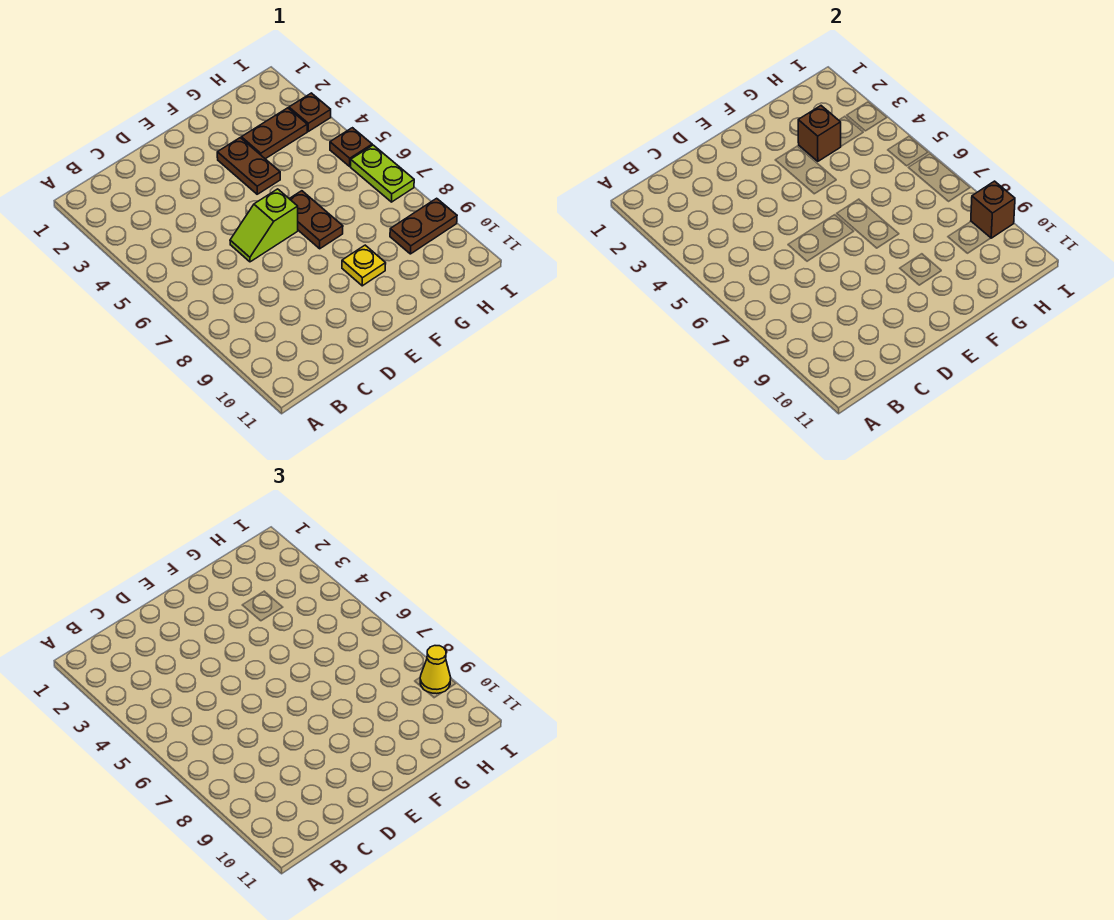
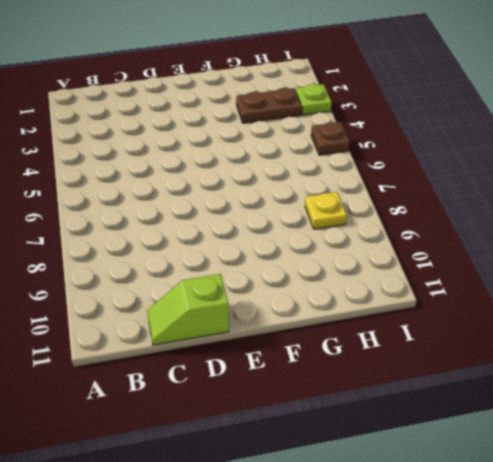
lime 1x2 slope [147,274,229,345] -> lime 1x2 slope moved to [230,189,298,262]
yellow 1x1 plate [305,192,347,229] -> yellow 1x1 plate moved to [342,245,386,286]
lime 1x1 plate [296,84,332,115] -> brown 1x1 plate [289,93,331,131]
none -> brown 1x2 plate [217,138,280,194]
none -> brown 1x2 plate [289,191,343,249]
none -> brown 1x2 plate [390,198,457,254]

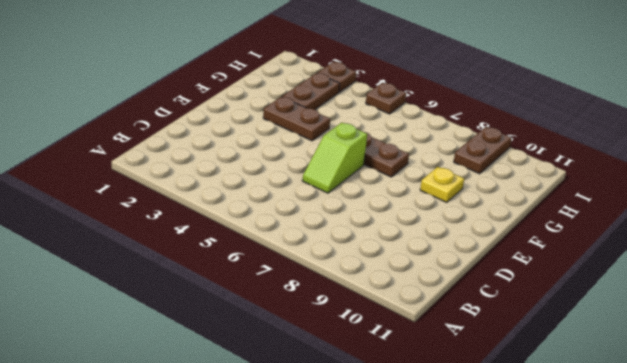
none -> lime 1x2 plate [351,145,414,202]
none -> brown 1x1 brick [798,106,841,161]
none -> brown 1x1 brick [971,181,1015,238]

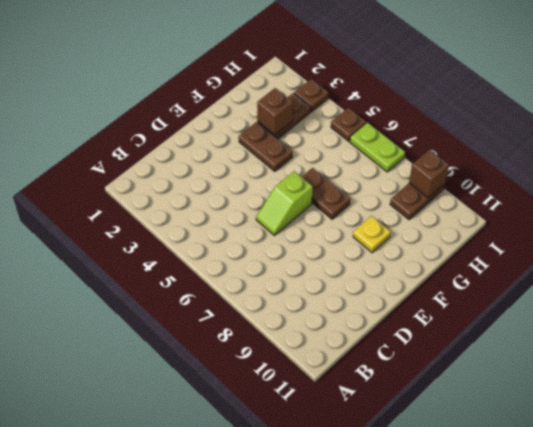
none -> yellow 1x1 cone [420,646,451,694]

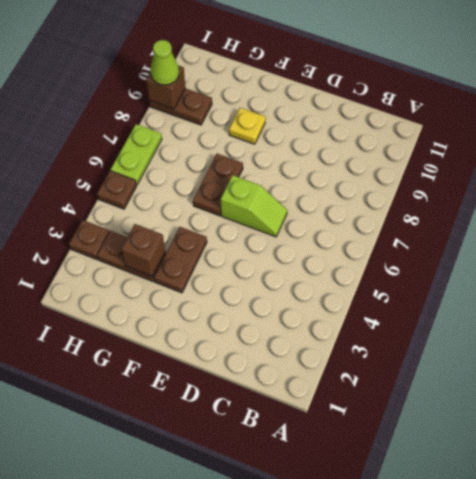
lime 1x1 cone [150,40,179,85] -> yellow 1x1 cone [420,646,451,694]

